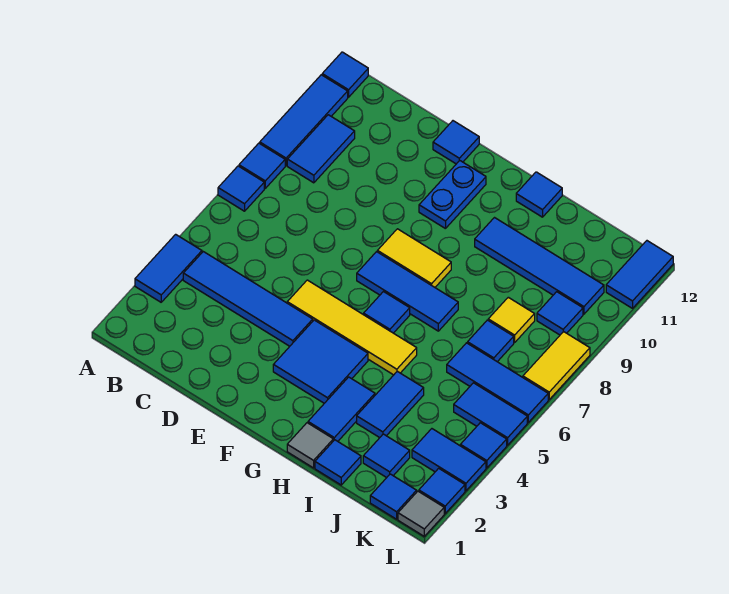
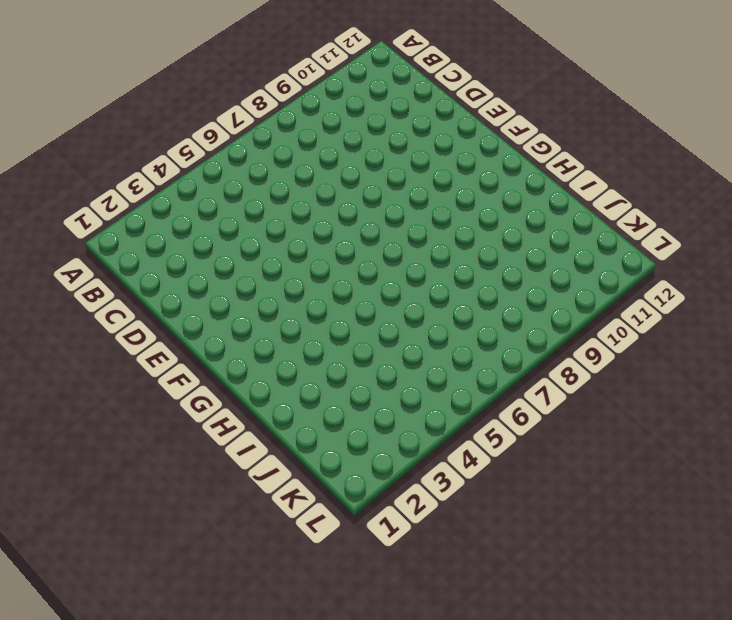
none -> blue 1x2 tile [135,234,202,302]
none -> blue 1x1 tile [218,166,264,211]
none -> blue 1x1 tile [239,143,285,188]
none -> blue 1x3 tile [260,75,348,166]

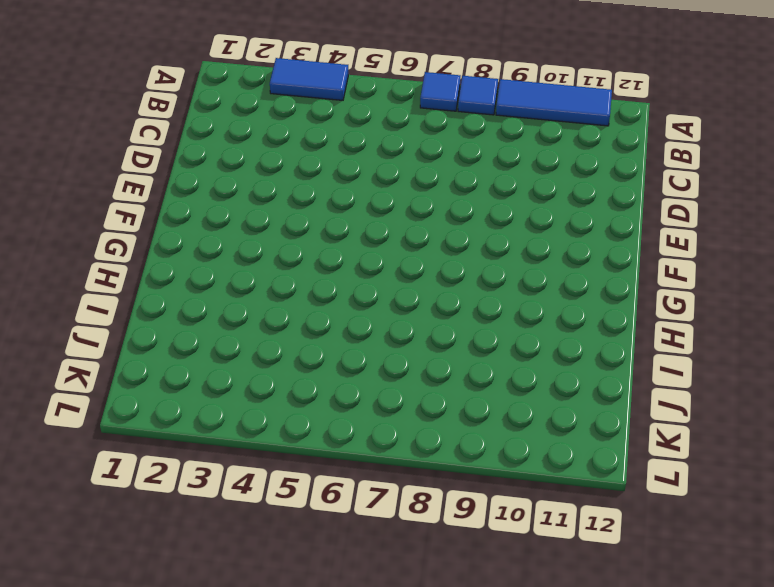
none -> blue 1x1 tile [322,52,368,97]
none -> blue 1x4 tile [183,252,313,346]
none -> blue 1x2 tile [287,115,355,183]
none -> yellow 1x4 tile [287,280,417,375]

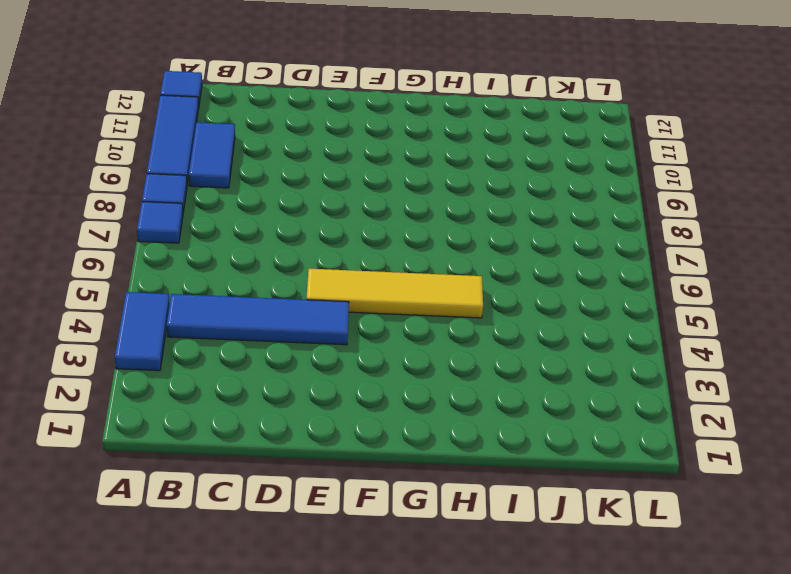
none -> blue 1x1 tile [433,121,479,164]
none -> blue 2x2 tile [273,320,368,403]
none -> blue 1x3 tile [357,252,458,331]
none -> yellow 1x2 tile [378,229,451,287]

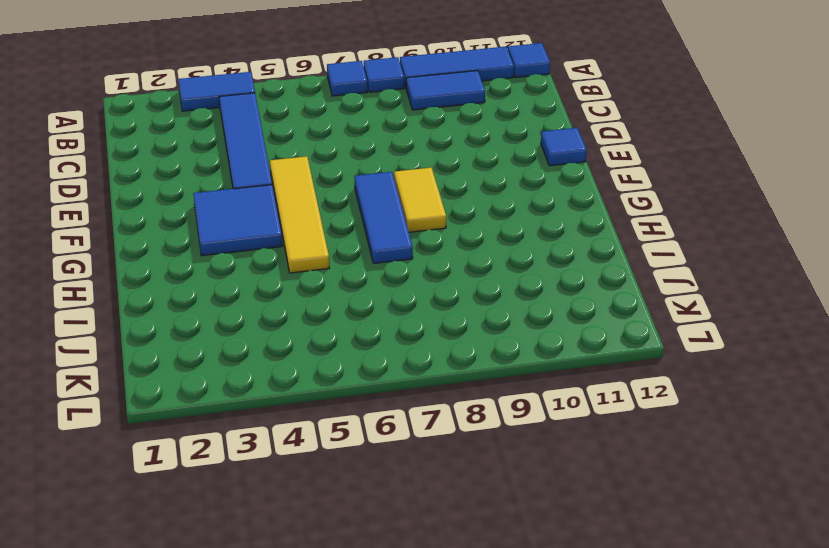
none -> blue 1x2 plate [419,161,486,229]
none -> blue 1x1 tile [364,292,410,333]
none -> grey 1x1 tile [287,423,333,468]
none -> blue 1x2 tile [308,377,375,441]

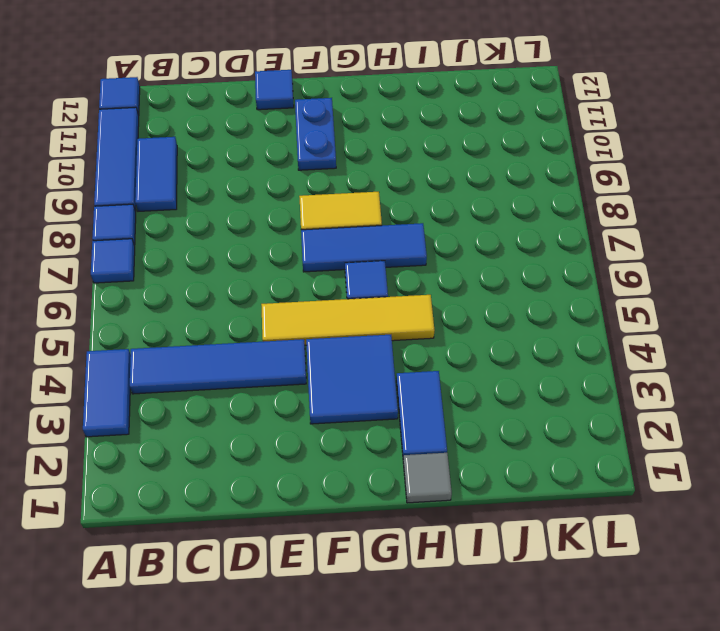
none -> blue 1x4 tile [475,218,604,314]
none -> blue 1x1 tile [516,172,562,217]
none -> blue 1x1 tile [315,440,361,485]
none -> blue 1x2 tile [357,371,424,438]

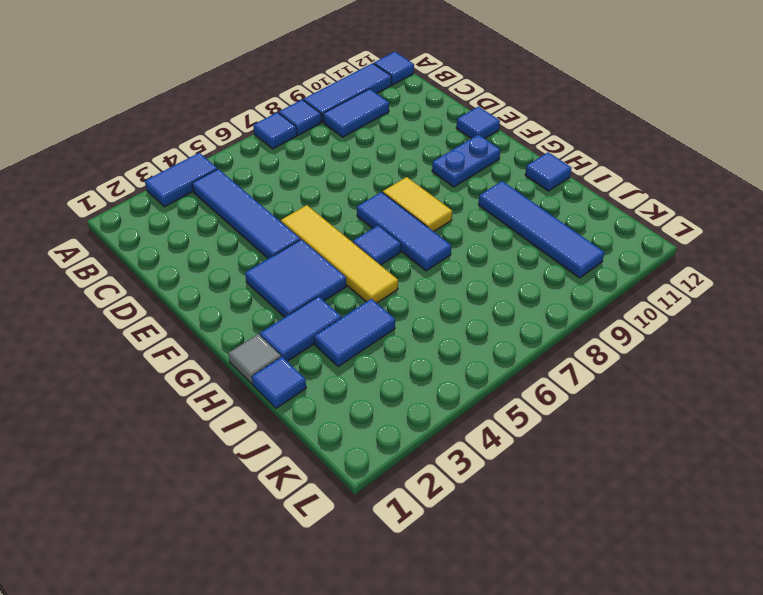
none -> blue 1x1 tile [363,434,410,478]
none -> blue 1x3 tile [447,343,548,422]
none -> blue 1x1 tile [468,320,514,362]
none -> yellow 1x1 tile [488,297,535,343]

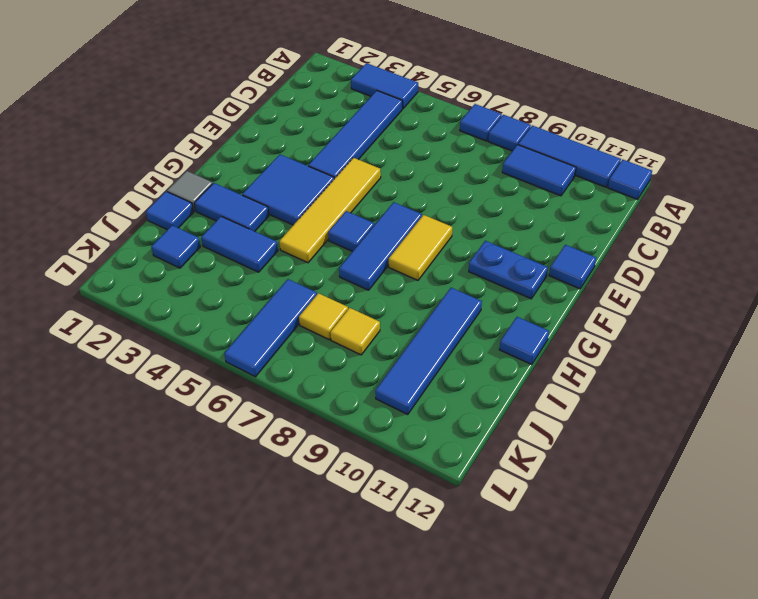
yellow 1x1 tile [299,293,348,340] -> blue 1x1 tile [468,320,514,362]
none -> blue 1x1 tile [370,474,417,519]
none -> blue 1x2 tile [412,429,486,491]
none -> blue 1x2 tile [454,383,527,445]
none -> blue 1x1 tile [537,292,583,335]

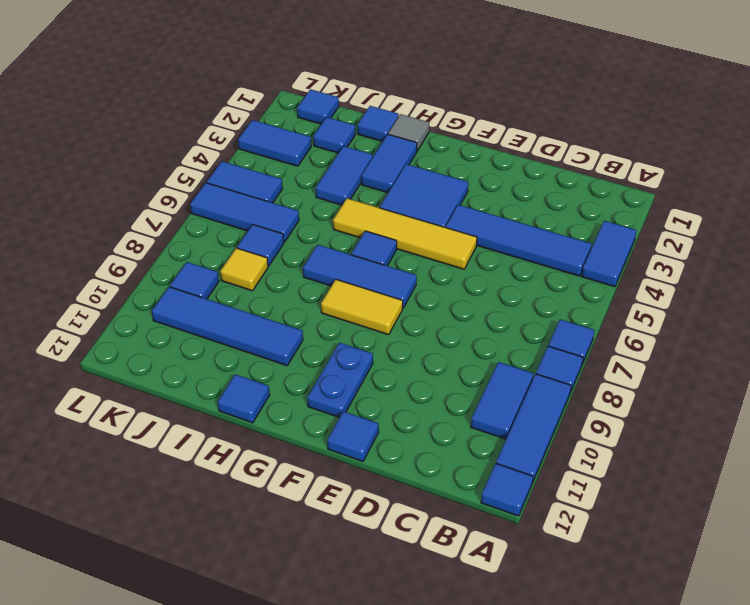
none -> grey 1x1 tile [398,491,444,536]
none -> blue 1x1 tile [419,468,465,514]
none -> blue 1x1 tile [460,423,507,468]
none -> yellow 1x2 tile [523,331,590,399]

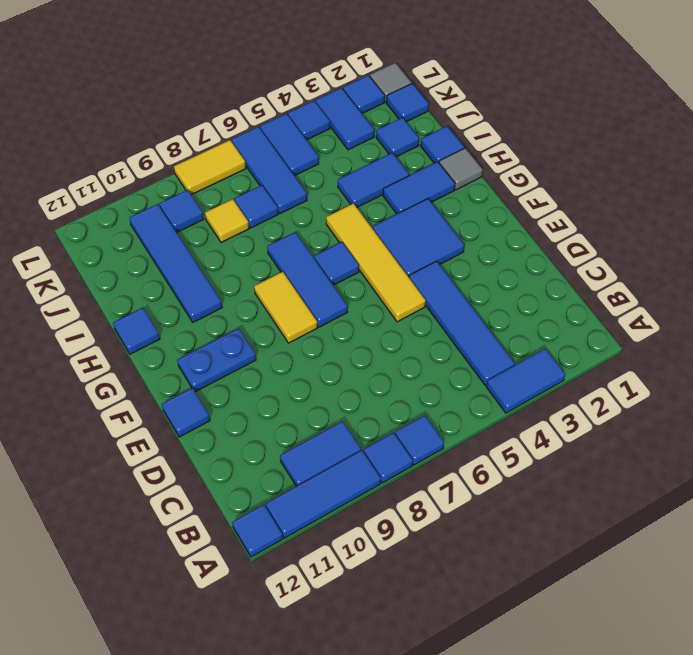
none -> blue 1x2 tile [606,241,673,308]

